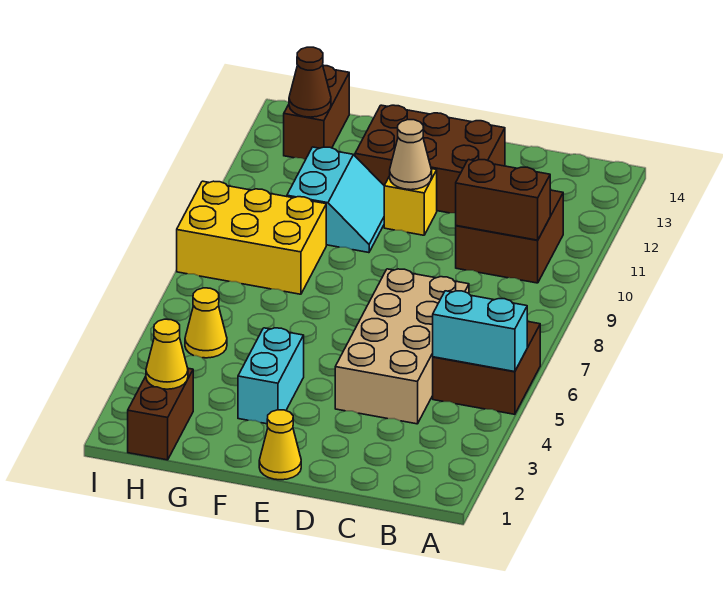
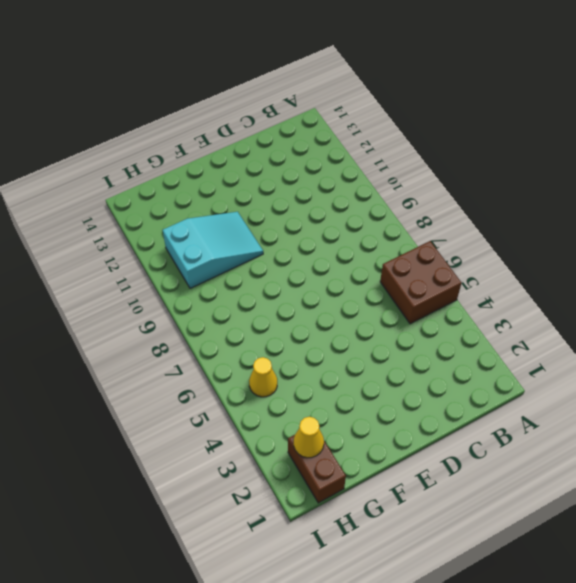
cyan 2x3 slope [163,212,263,288] -> cyan 2x2 slope [287,147,384,253]
none -> brown 2x2 brick [456,190,563,283]
none -> tan 2x4 brick [335,269,469,424]
none -> brown 2x3 brick [355,105,505,213]

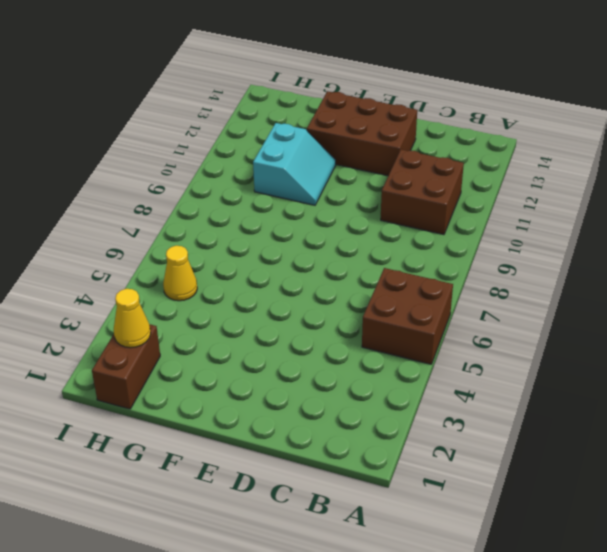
none -> tan 2x4 brick [335,269,469,424]
none -> yellow 1x1 cone [259,410,301,480]
none -> yellow 1x1 brick [384,169,437,235]

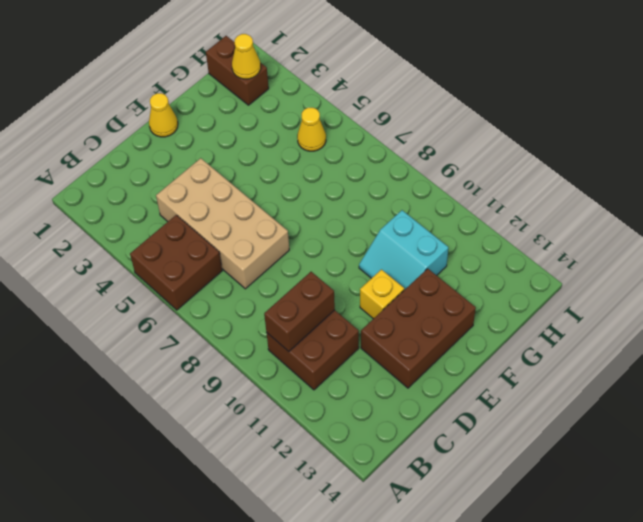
none -> cyan 1x2 brick [238,328,304,424]
none -> yellow 2x3 brick [177,181,326,294]
none -> brown 1x2 brick [284,65,349,160]

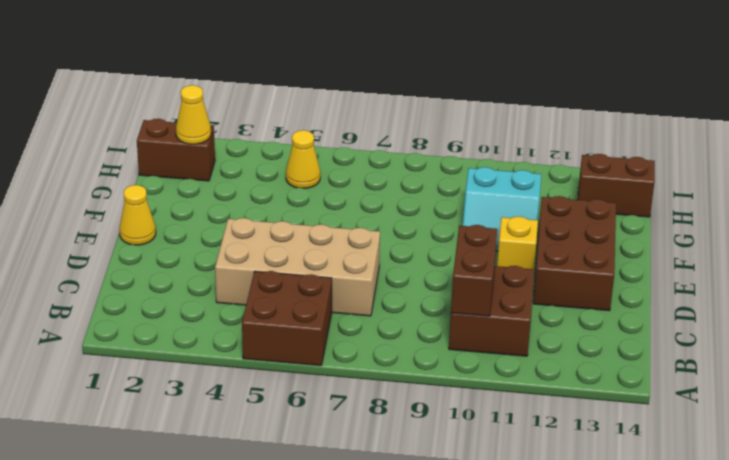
none -> cyan 1x2 brick [238,328,304,424]
none -> yellow 2x3 brick [177,181,326,294]
none -> cyan 1x2 brick [433,291,527,372]

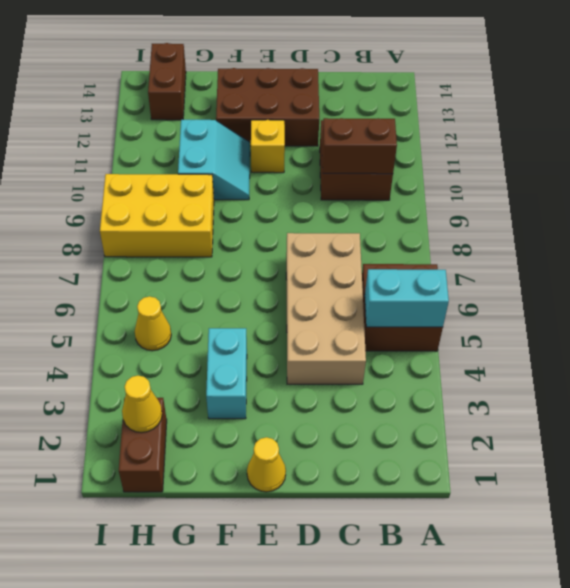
none -> tan 1x1 cone [390,120,432,190]
none -> brown 1x1 cone [289,47,331,117]

